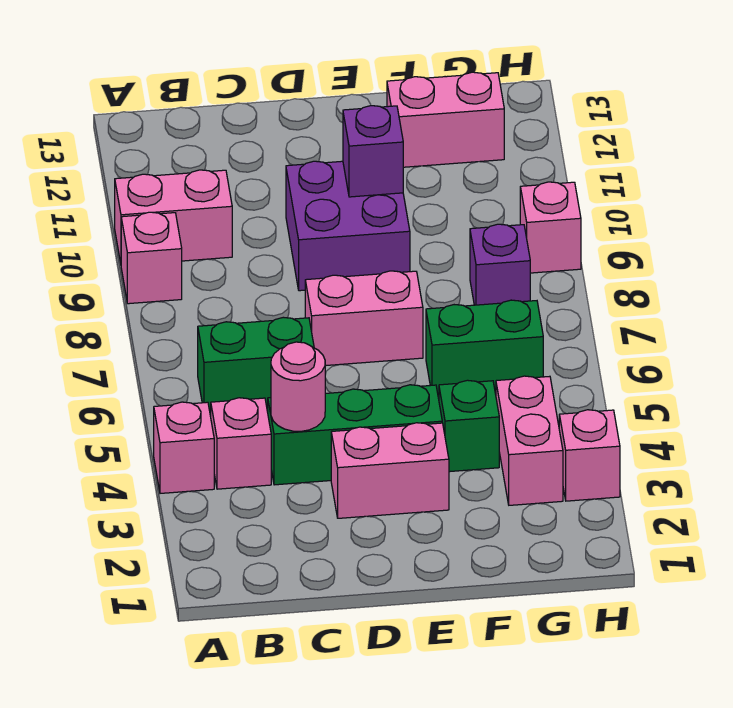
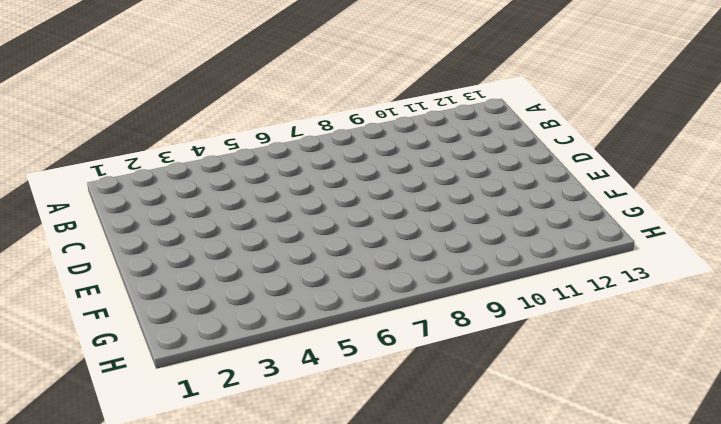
none -> pink 1x1 brick [154,402,214,493]
none -> pink 1x1 brick [121,212,182,304]
none -> pink 1x2 brick [115,170,232,263]

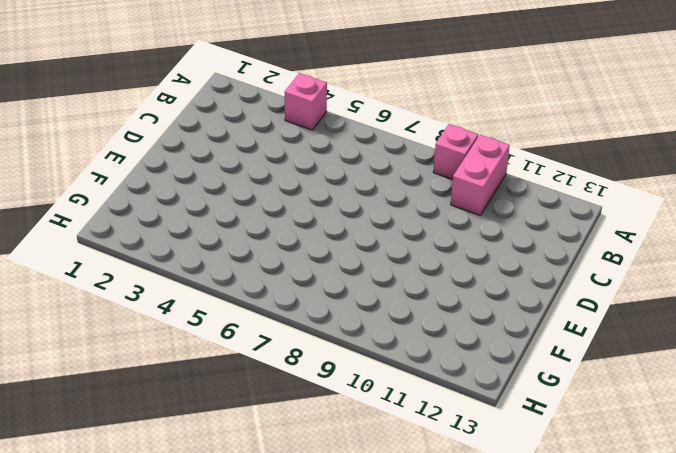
none -> pink 1x1 brick [211,398,271,489]
none -> green 1x2 brick [198,317,314,413]
none -> green 1x3 brick [268,385,442,485]

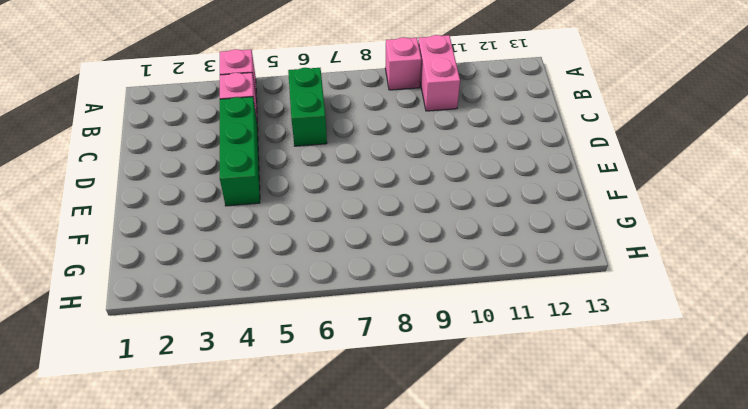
none -> pink 1x2 brick [331,423,449,518]
none -> pink 1x2 brick [305,271,423,366]
none -> purple 2x2 brick [286,161,410,291]

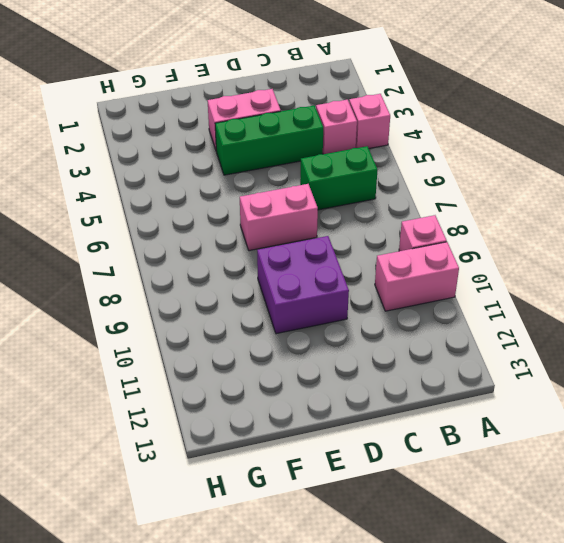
none -> green 1x1 brick [439,380,499,472]
none -> green 1x2 brick [426,300,543,395]
none -> pink 1x2 brick [387,72,504,167]

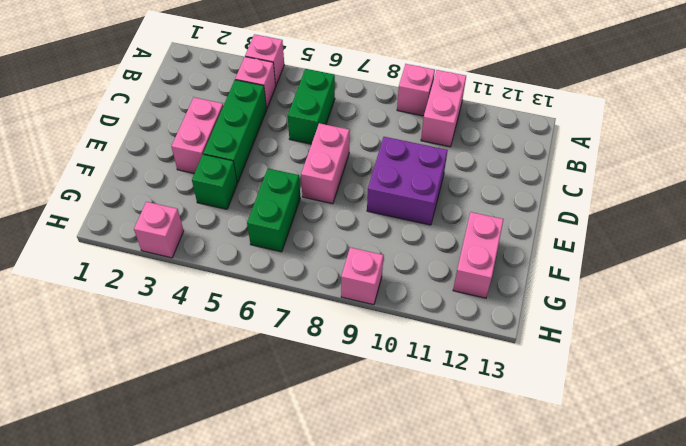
none -> pink 1x2 brick [496,376,563,505]
none -> purple 1x1 brick [470,224,530,305]
none -> pink 1x1 round brick [271,342,325,431]

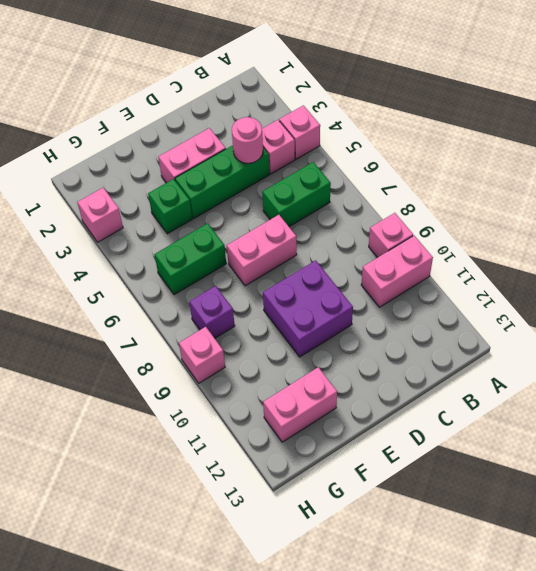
none -> pink 1x2 brick [496,376,563,505]
none -> purple 1x1 brick [343,105,403,197]

